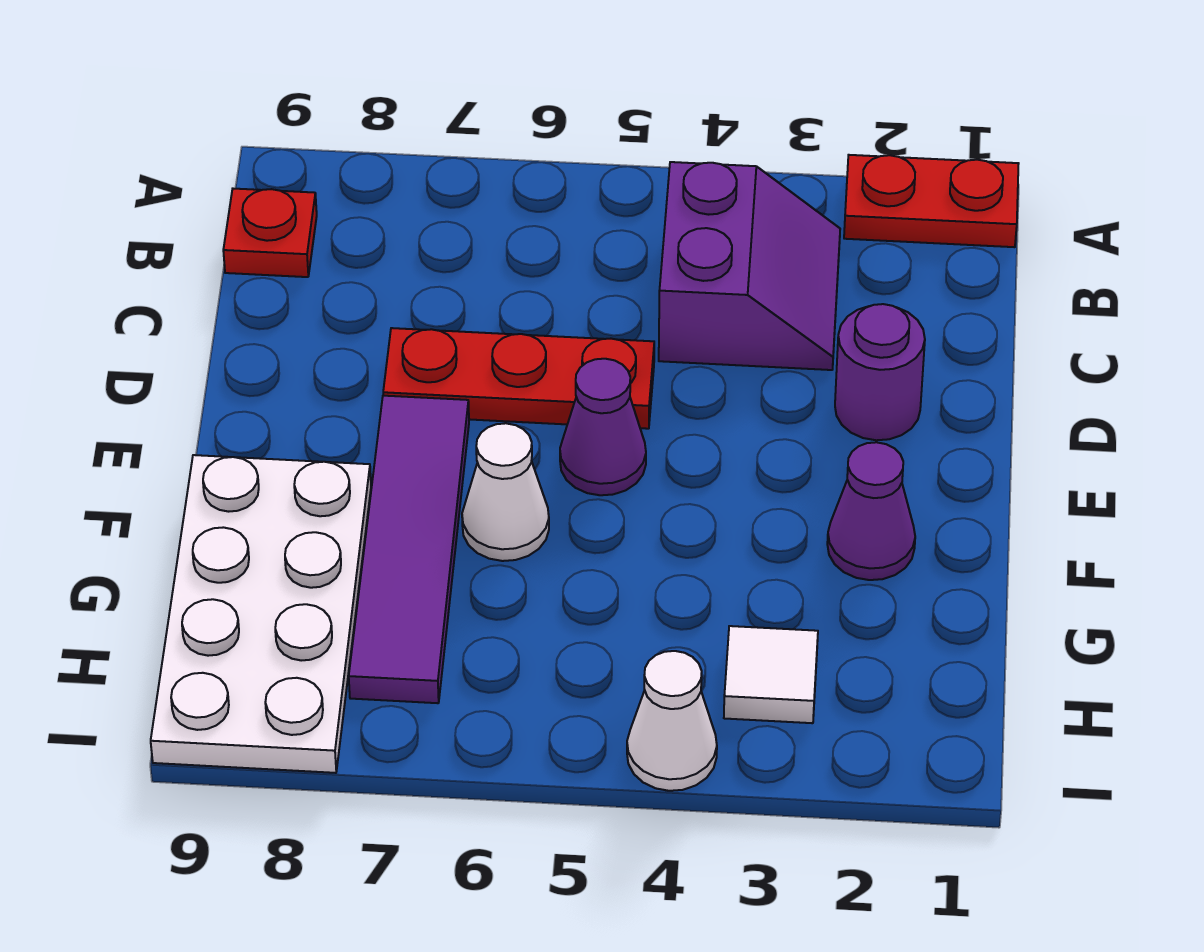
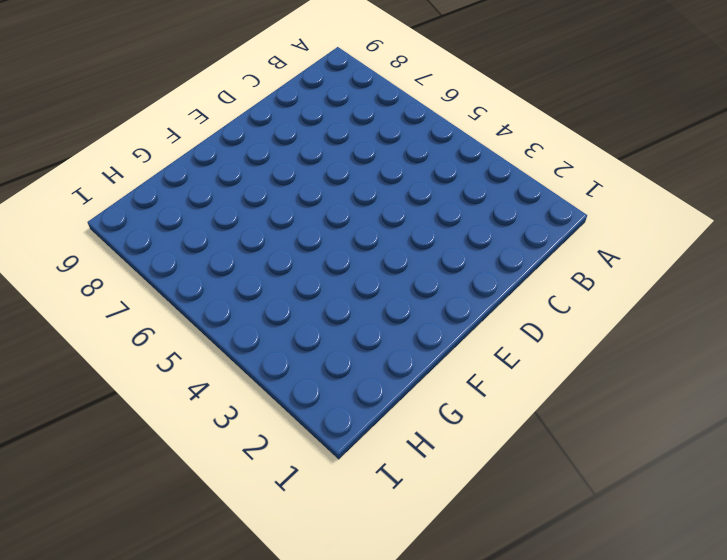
none -> red 1x2 plate [844,155,1019,247]
none -> purple 2x2 slope [659,162,840,370]
none -> red 1x1 plate [223,189,317,277]

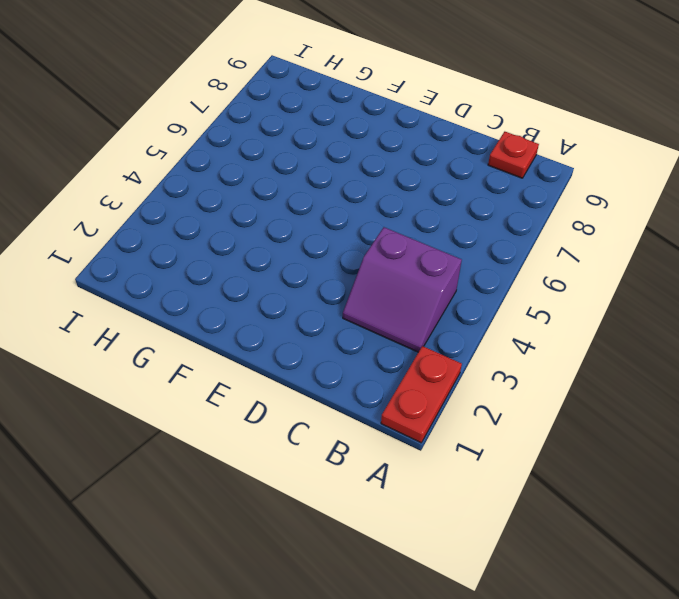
none -> purple 1x1 round brick [835,304,925,440]
none -> red 1x3 plate [383,328,654,429]
none -> purple 1x1 cone [560,359,646,495]

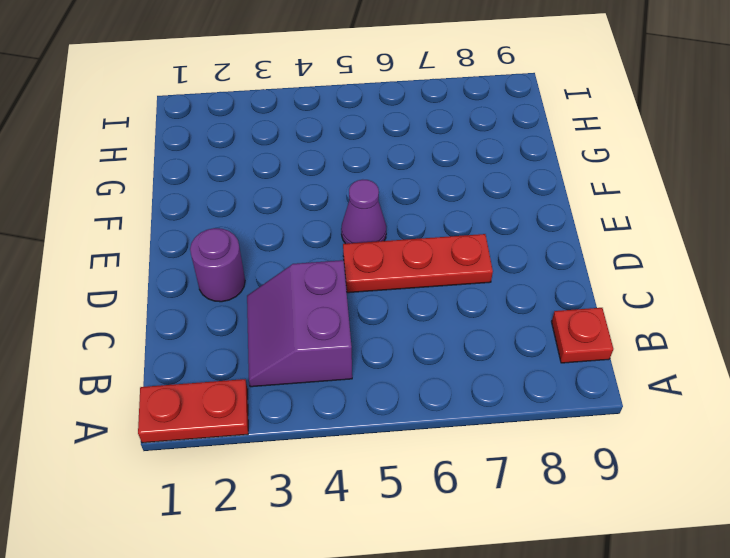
none -> purple 1x4 tile [349,396,469,703]
none -> purple 1x1 cone [827,442,915,580]
none -> white 1x1 cone [462,423,549,561]

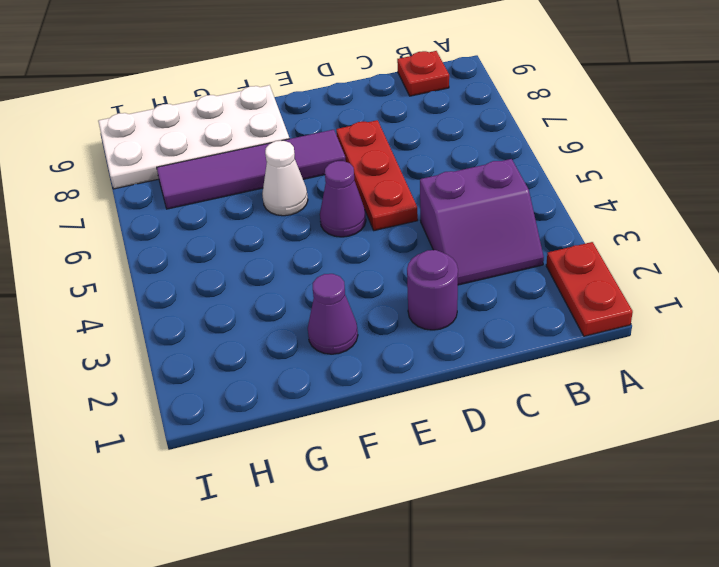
none -> white 1x1 tile [724,626,818,723]
none -> white 1x1 cone [627,651,717,791]

